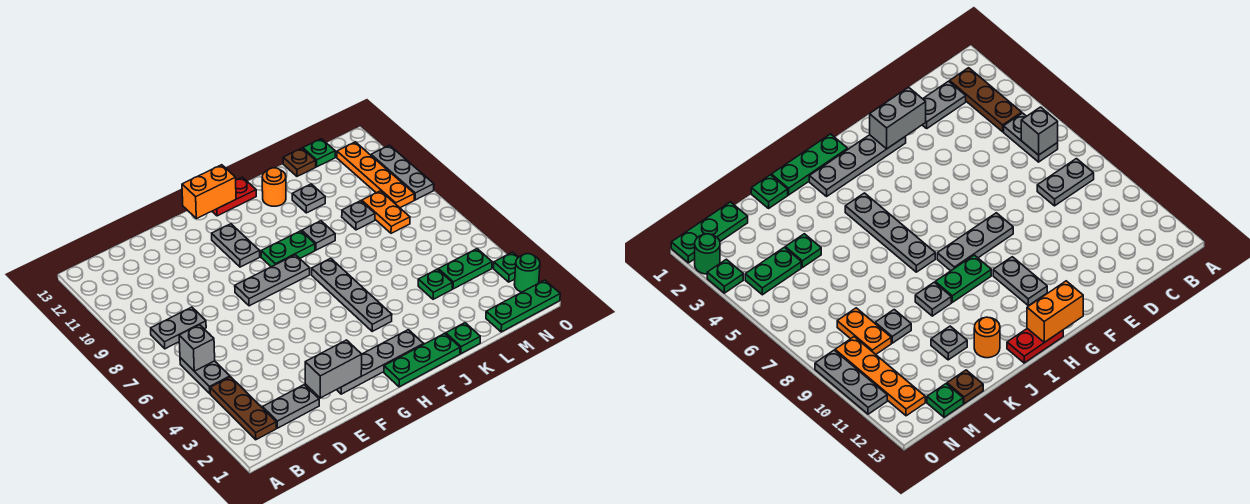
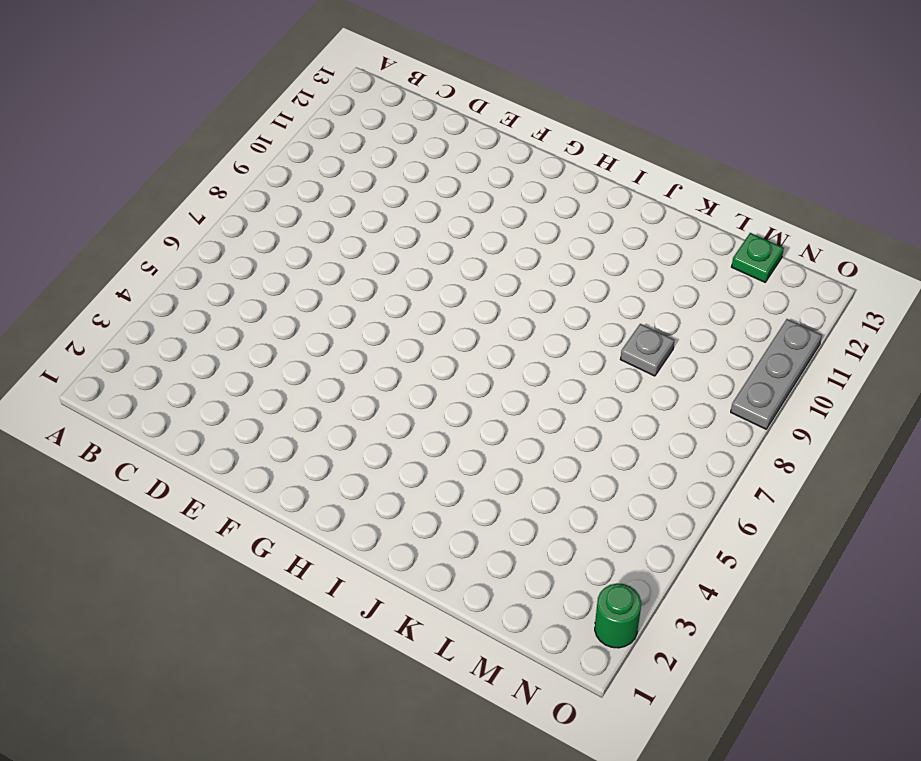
none -> brown 1x3 plate [210,377,276,440]
none -> grey 1x2 plate [180,358,230,393]
none -> grey 1x2 plate [151,307,206,349]

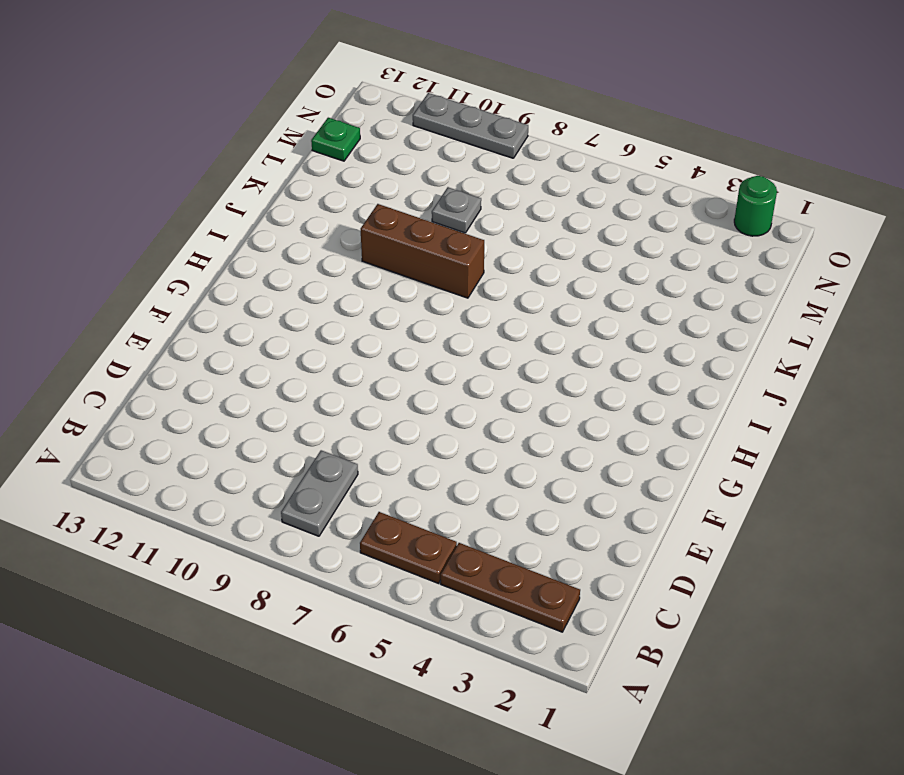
brown 1x2 plate [360,512,457,583] -> grey 1x2 plate [180,358,230,393]
brown 1x3 brick [361,204,484,298] -> grey 1x1 plate [302,221,335,250]
none -> grey 1x2 plate [263,385,319,428]
none -> grey 1x4 plate [337,330,424,394]
none -> grey 1x3 plate [235,255,310,306]

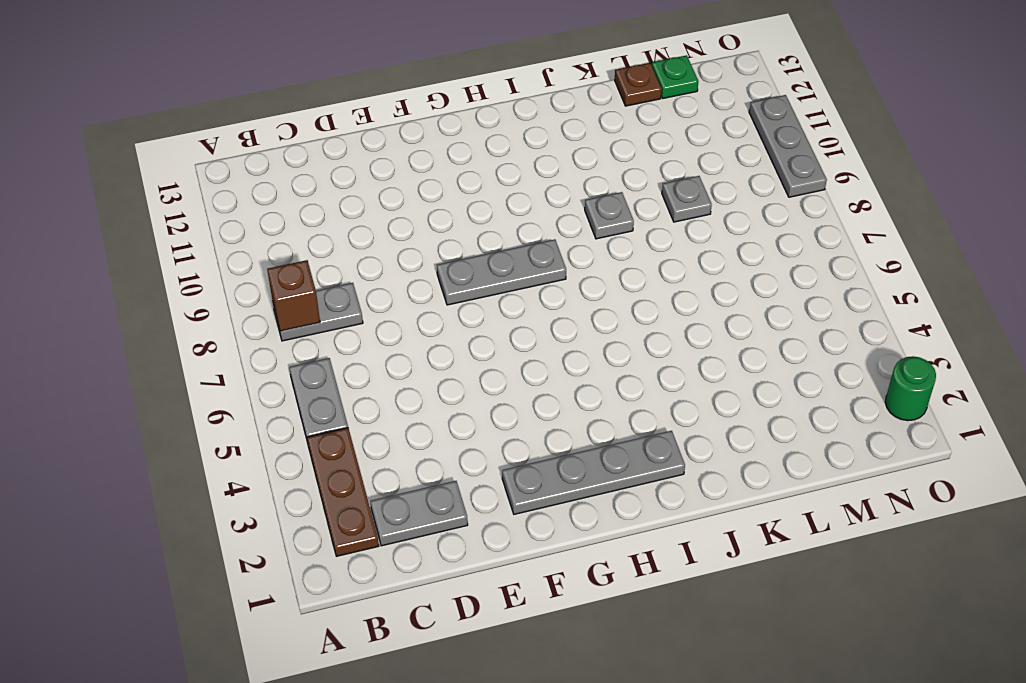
brown 1x1 brick [267,260,320,331] -> none
none -> grey 1x2 plate [212,224,260,267]
none -> green 1x3 plate [384,333,460,387]
none -> green 1x2 plate [261,231,315,267]

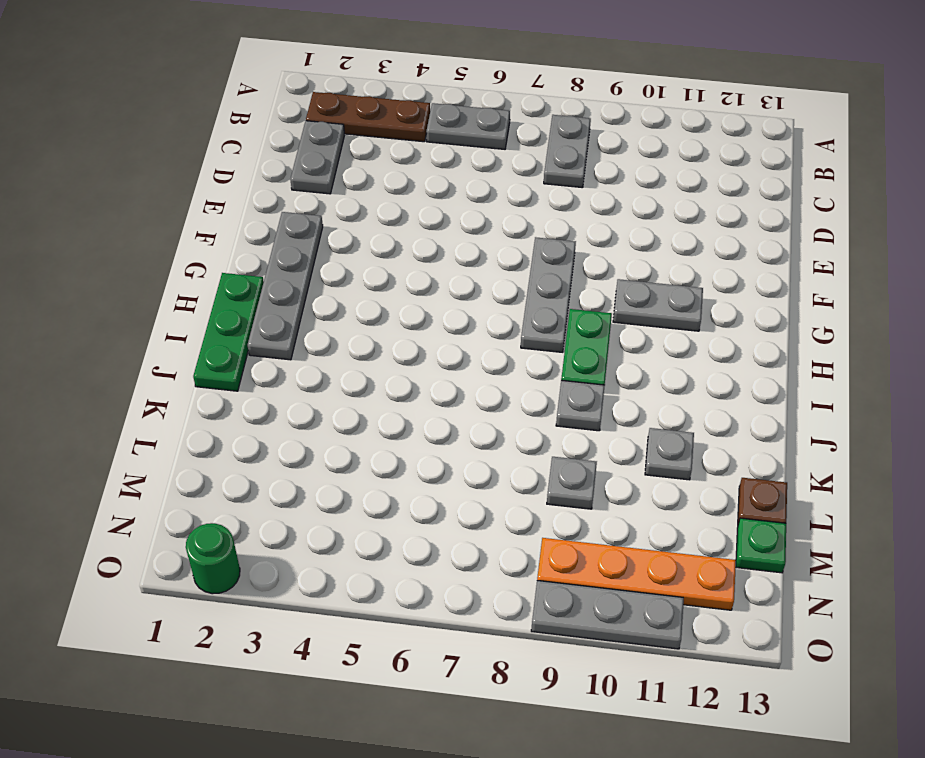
none -> red 1x2 plate [212,177,256,216]
none -> grey 1x4 plate [312,258,392,331]
none -> orange 1x1 round brick [262,168,286,206]

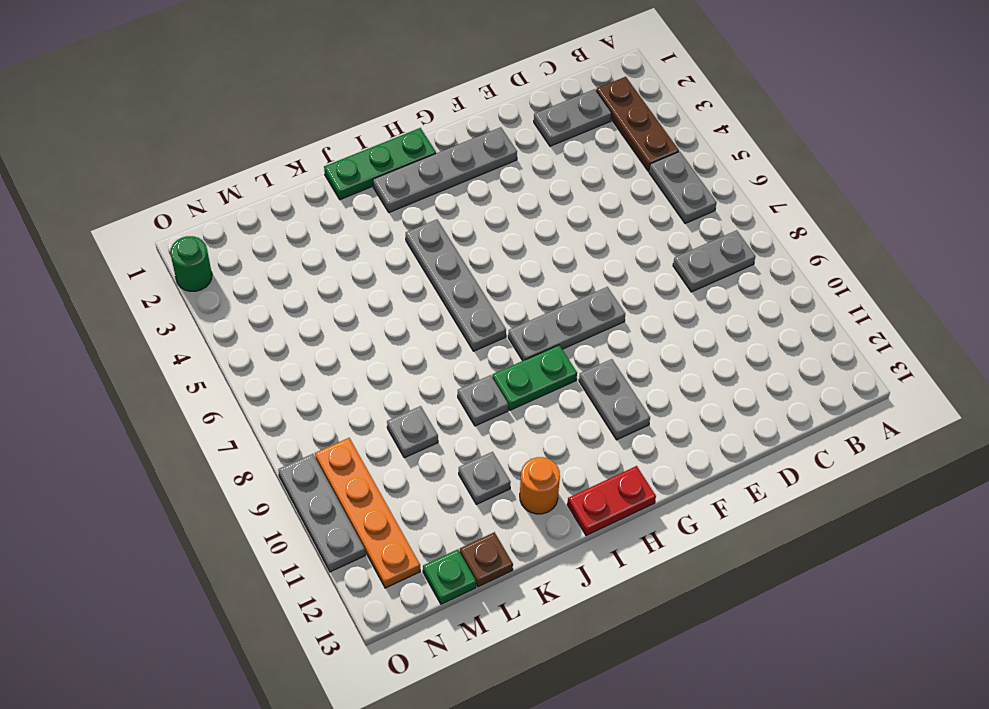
none -> green 1x1 plate [446,323,480,354]
none -> green 1x1 plate [418,269,452,299]
none -> green 1x3 plate [486,280,560,332]

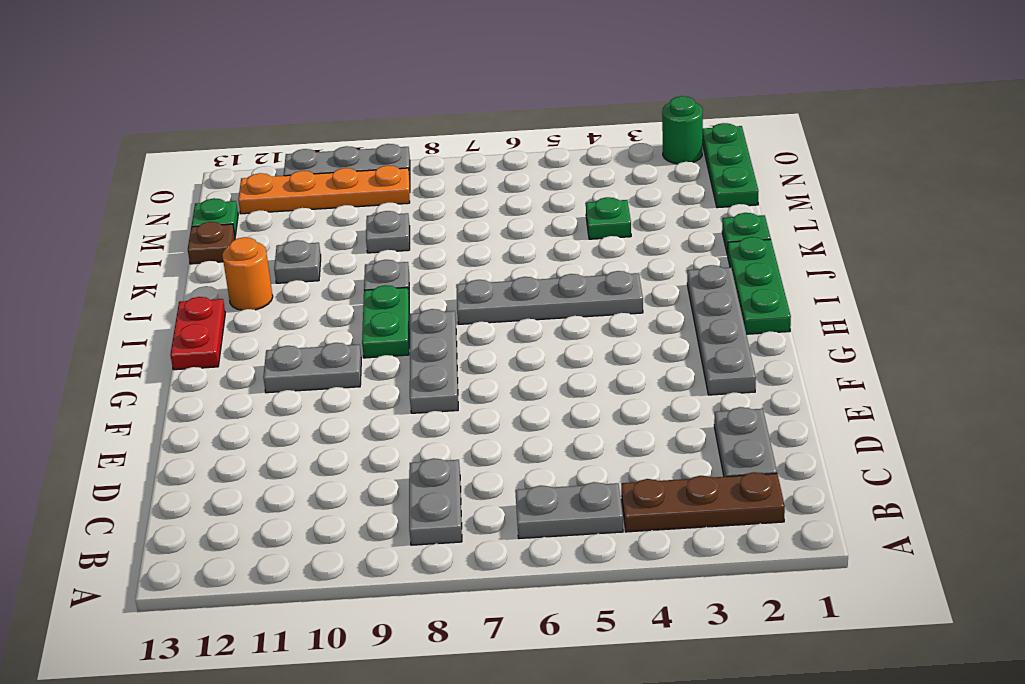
none -> green 1x2 plate [438,249,492,289]
none -> orange 1x2 plate [362,191,410,233]
none -> green 1x1 plate [494,252,518,282]

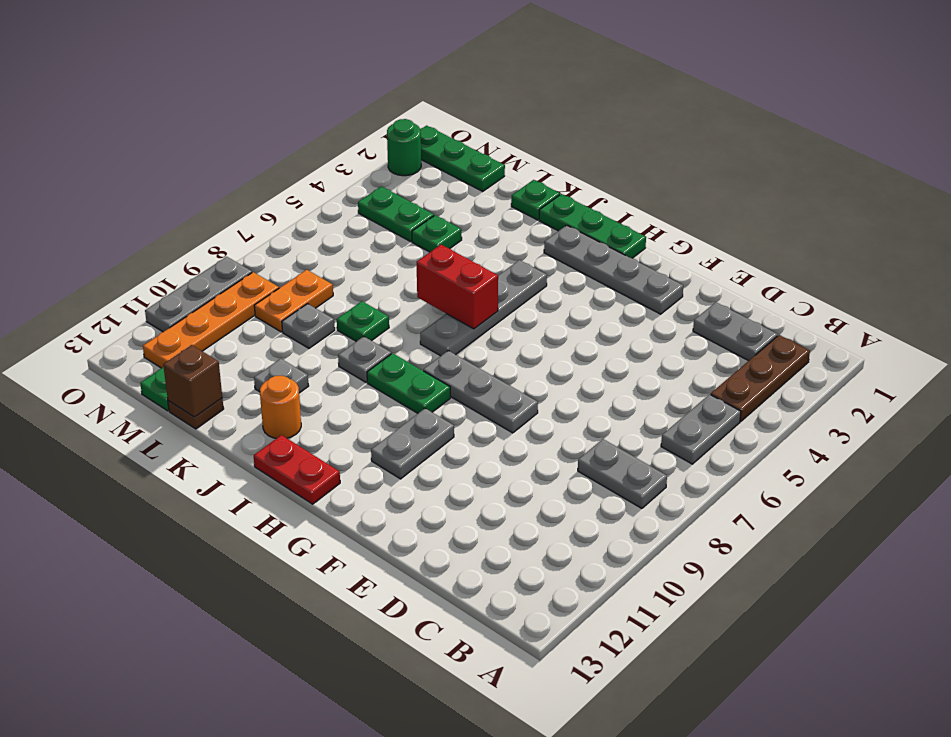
red 1x2 brick [416,245,498,329] -> none
green 1x1 plate [337,301,389,342] -> green 1x1 plate moved to [494,252,518,282]
brown 1x1 brick [163,345,222,417] -> none
none -> grey 1x1 brick [179,325,215,371]
none -> grey 1x2 brick [305,340,362,398]
none -> orange 1x2 brick [182,165,236,219]

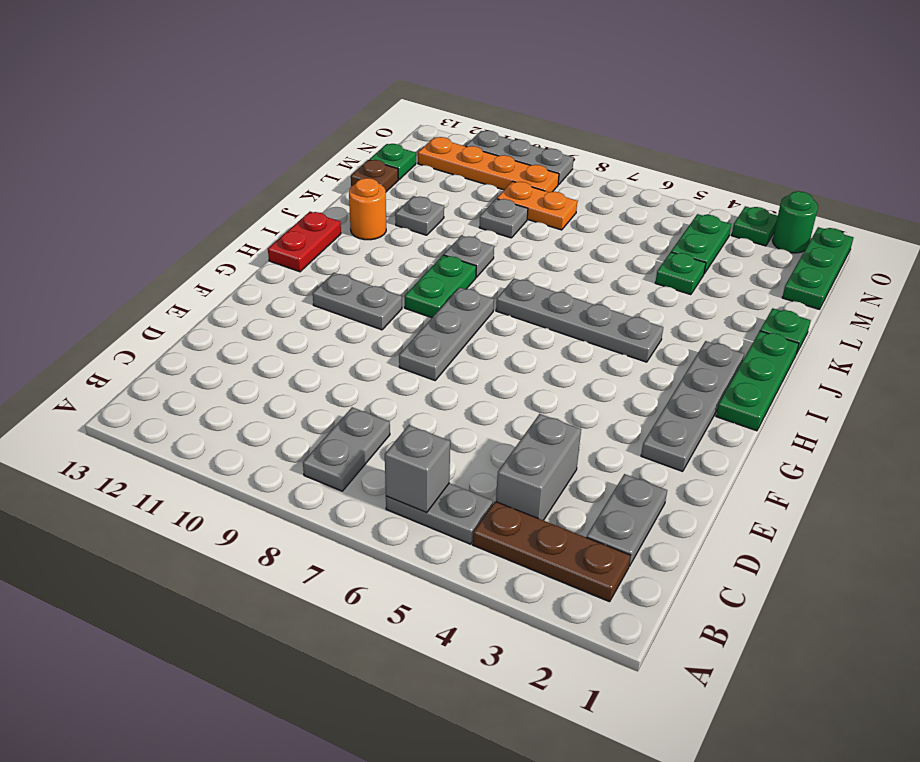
grey 1x2 brick [496,414,581,520] -> grey 1x2 brick moved to [305,340,362,398]
none -> orange 1x2 brick [182,165,236,219]

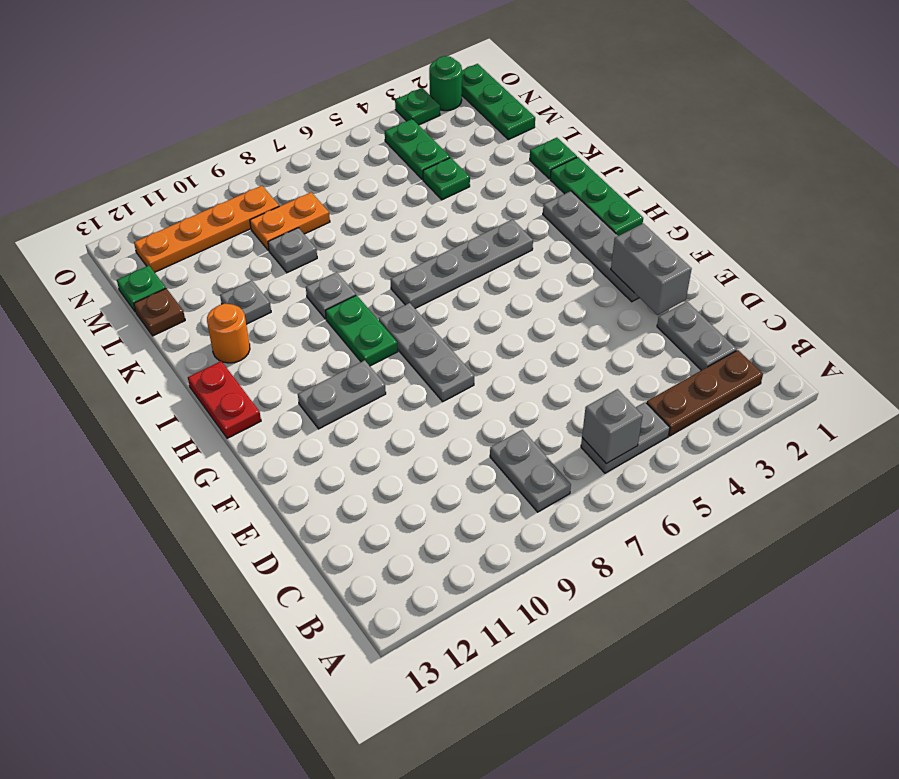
none -> grey 1x3 plate [371,145,434,200]
none -> orange 1x2 brick [182,165,236,219]

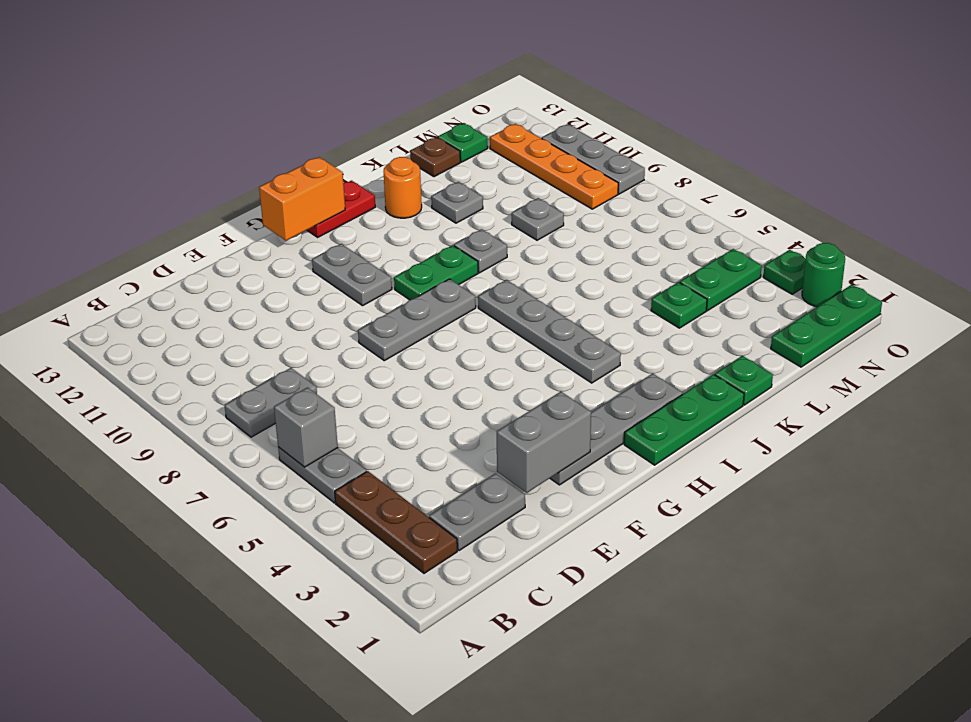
none -> orange 1x2 plate [362,191,410,233]

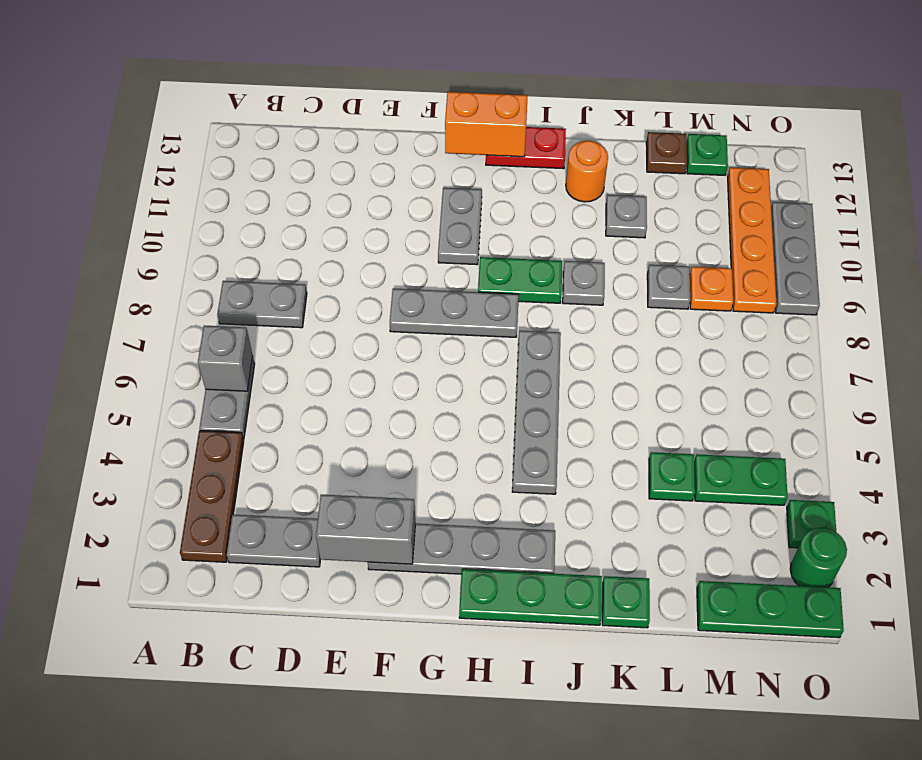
orange 1x1 plate [690,267,733,311] -> orange 1x2 plate [362,191,410,233]

